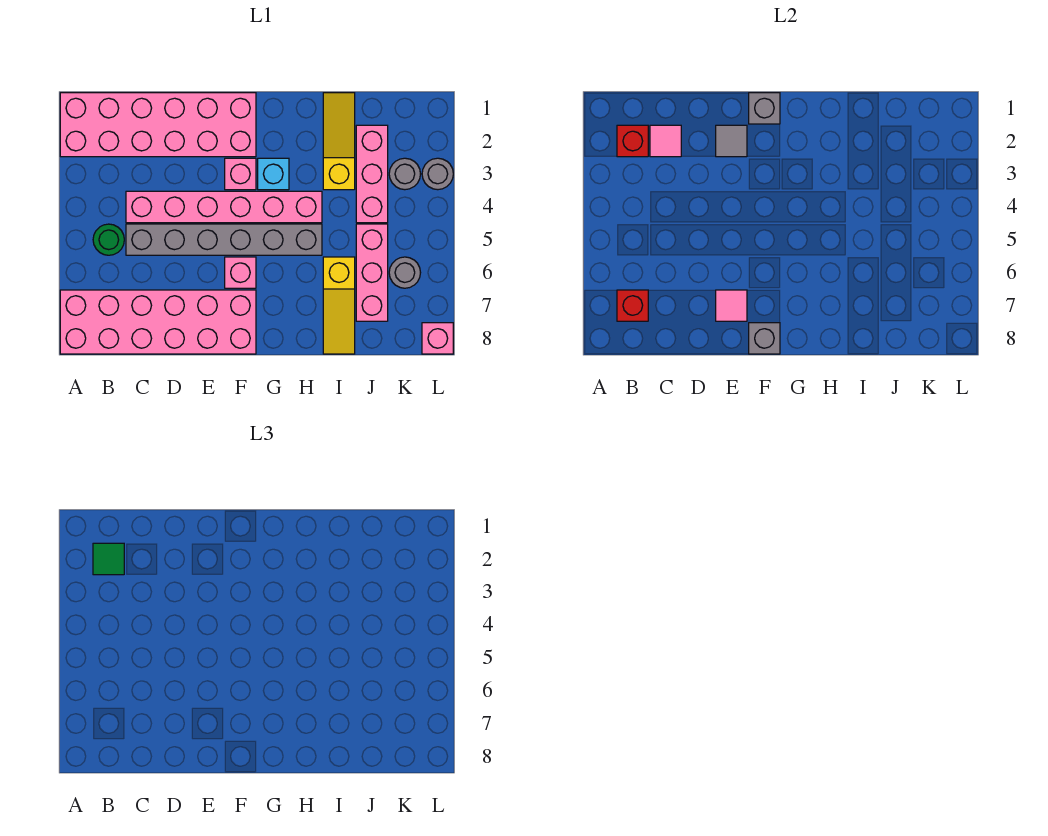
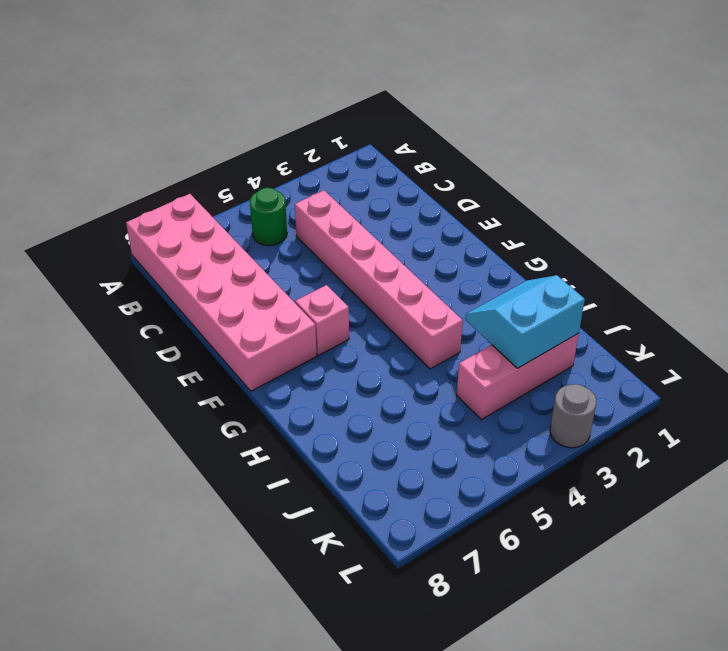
cyan 2x2 slope [465,275,585,368] -> none
none -> pink 2x6 brick [60,93,256,157]
none -> grey 1x6 brick [126,224,322,255]
none -> pink 1x1 brick [225,158,256,190]

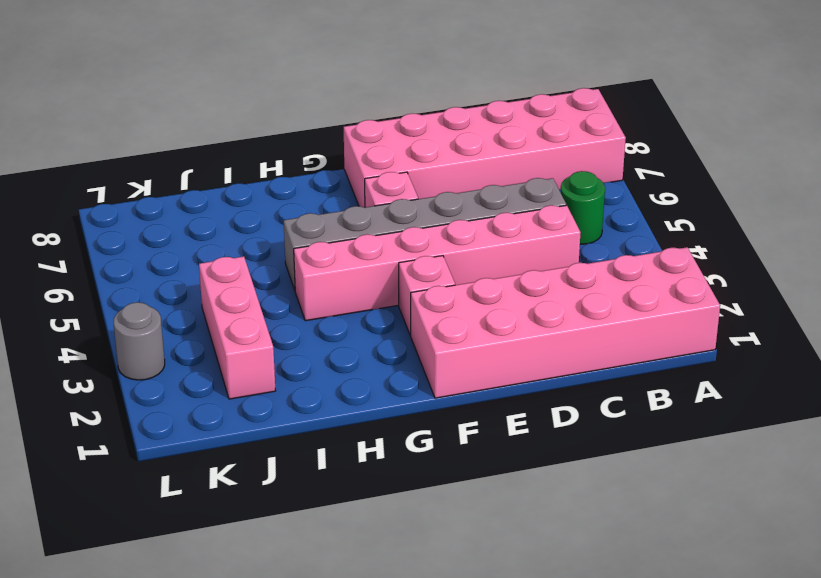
none -> cyan 1x1 brick [258,158,289,190]
none -> yellow 1x3 slope [323,93,355,190]
none -> yellow 1x3 slope [323,257,355,354]

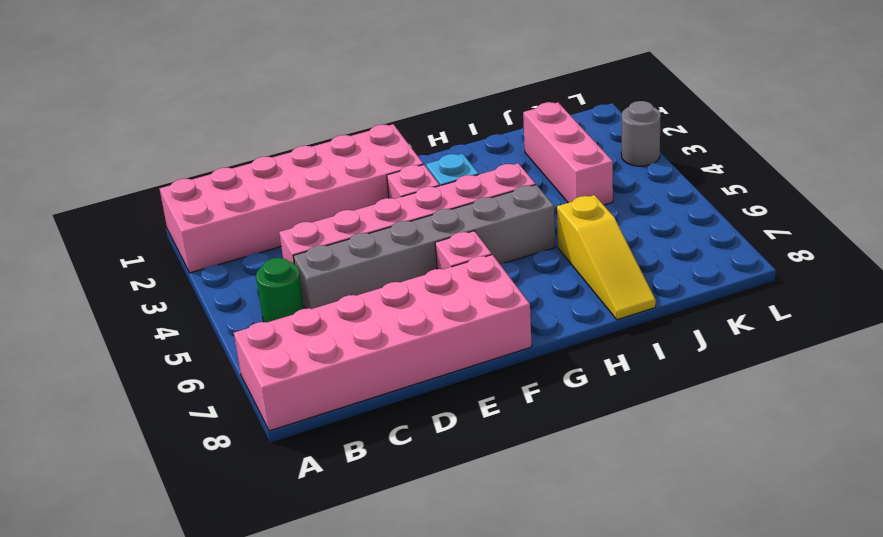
none -> yellow 1x3 slope [323,93,355,190]
none -> pink 1x3 brick [356,224,388,321]
none -> grey 1x1 round brick [389,158,420,190]

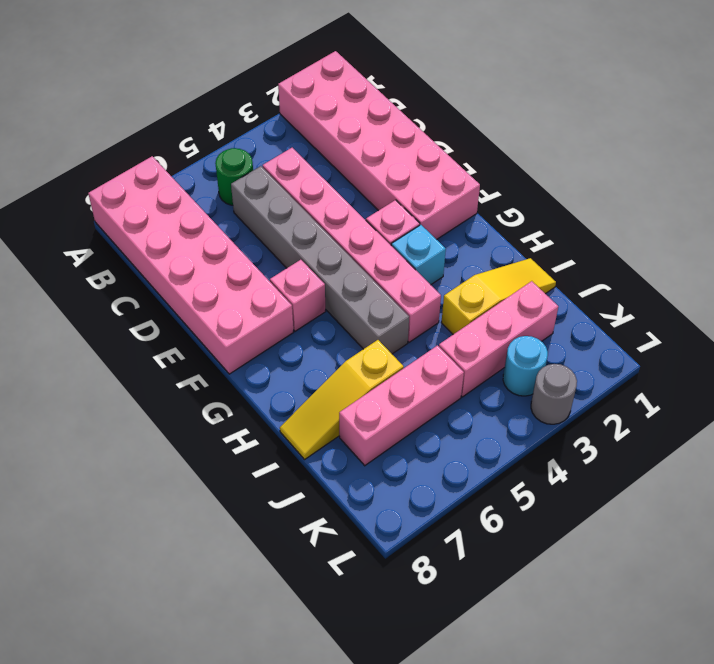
cyan 1x1 round brick [503,336,548,396] -> grey 1x1 round brick [389,158,420,190]
none -> grey 1x1 round brick [389,257,421,288]
none -> pink 1x1 brick [422,323,453,354]
none -> red 1x1 brick [617,125,648,157]

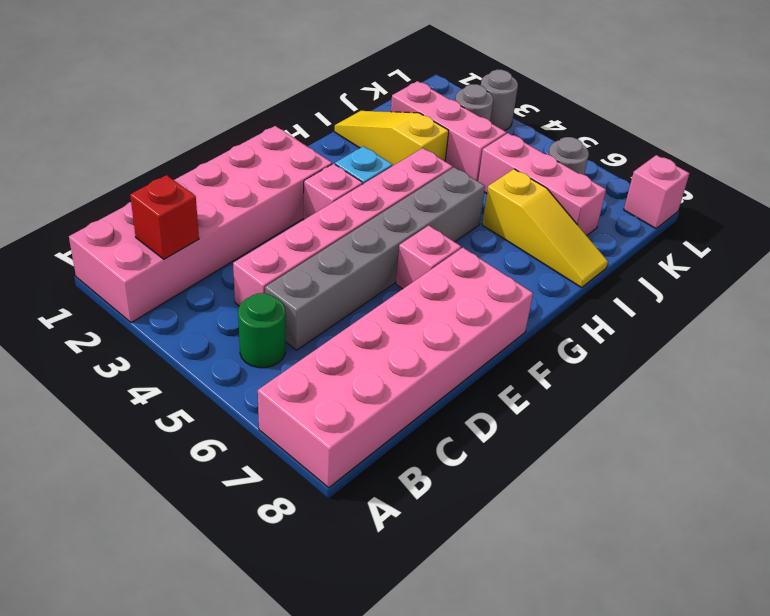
none -> red 1x1 brick [617,290,648,321]
none -> pink 1x1 tile [650,125,681,157]
none -> grey 1x1 tile [716,125,747,157]

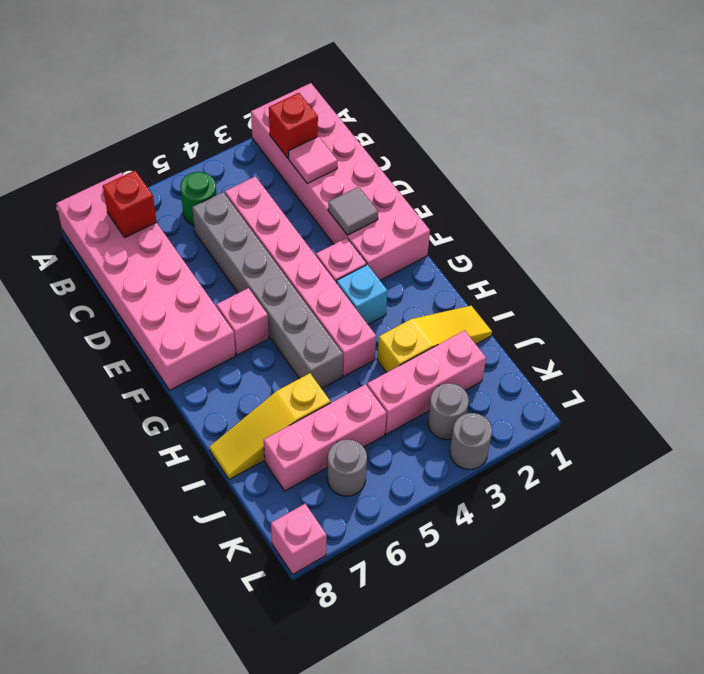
none -> pink 1x1 tile [716,290,747,321]
none -> grey 1x1 brick [749,93,780,124]
none -> grey 1x1 brick [749,323,780,354]

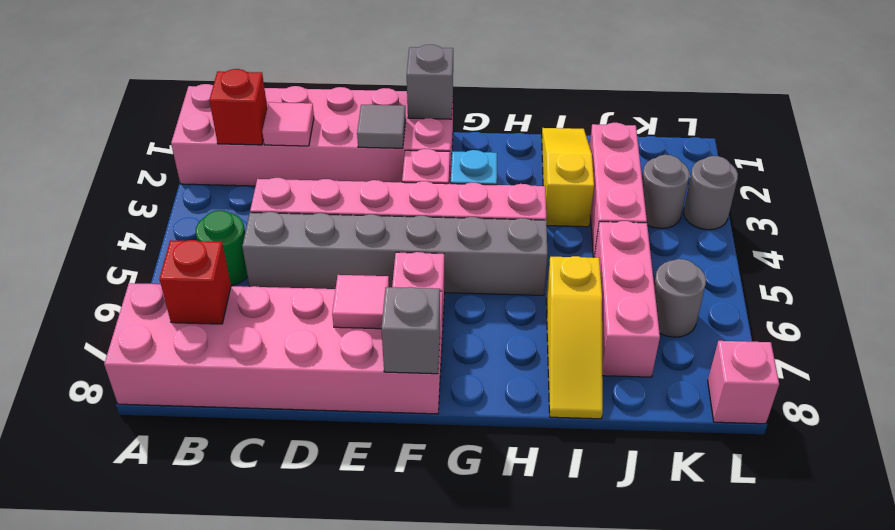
none -> green 1x1 tile [93,543,124,575]

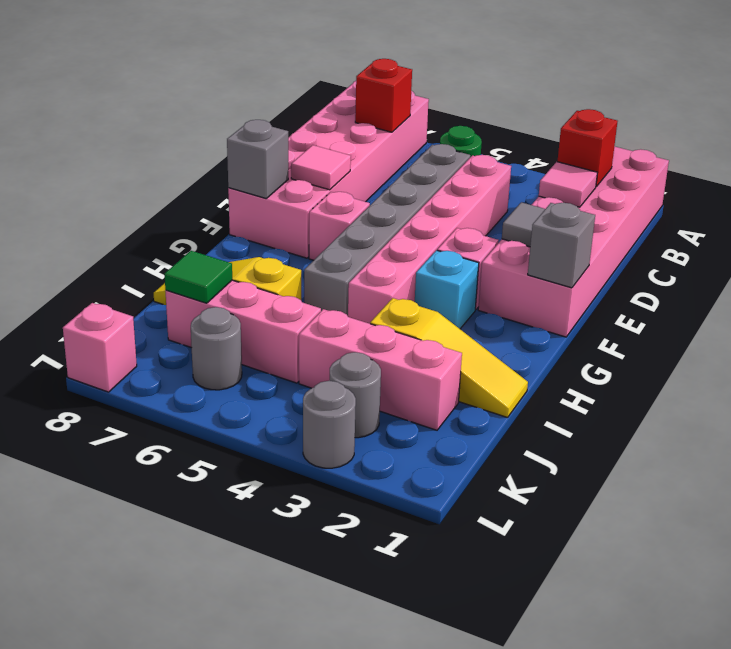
green 1x1 tile [165,251,232,303] -> green 1x1 tile moved to [93,543,124,575]

